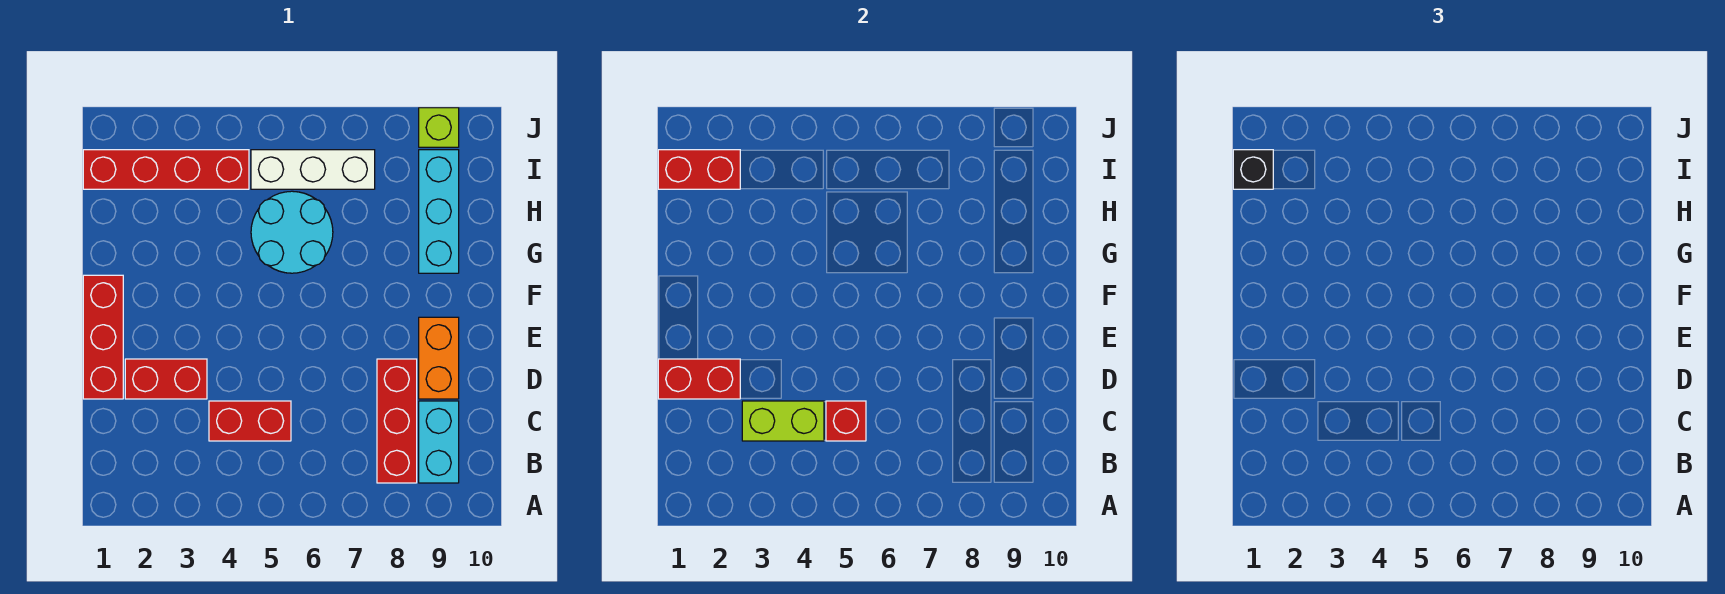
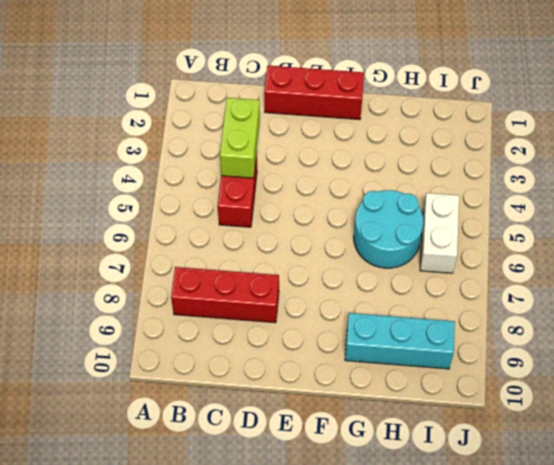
white 1x2 brick [420,193,459,273] -> white 1x3 brick [251,150,375,189]
none -> cyan 1x2 brick [419,401,459,483]
none -> red 1x2 brick [125,359,207,399]
none -> orange 1x2 brick [419,317,459,399]

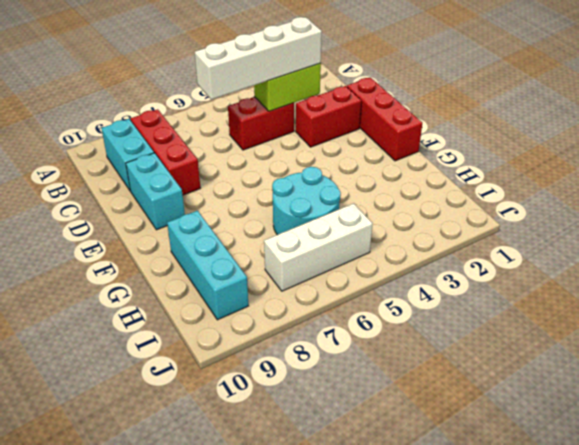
white 1x4 brick [195,17,322,100] -> none
cyan 1x2 brick [126,153,185,230] -> orange 1x2 brick [419,317,459,399]
none -> red 1x4 brick [83,150,249,189]
none -> lime 1x1 brick [419,108,459,147]
none -> red 1x1 brick [826,401,866,441]

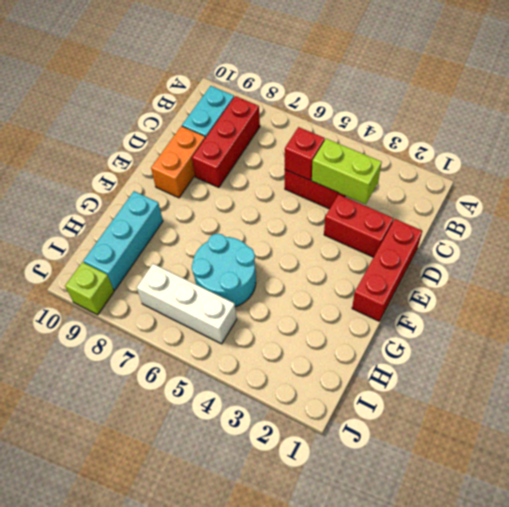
none -> red 1x4 brick [83,150,249,189]
none -> red 1x2 brick [658,359,740,399]
none -> red 1x2 brick [658,150,740,189]

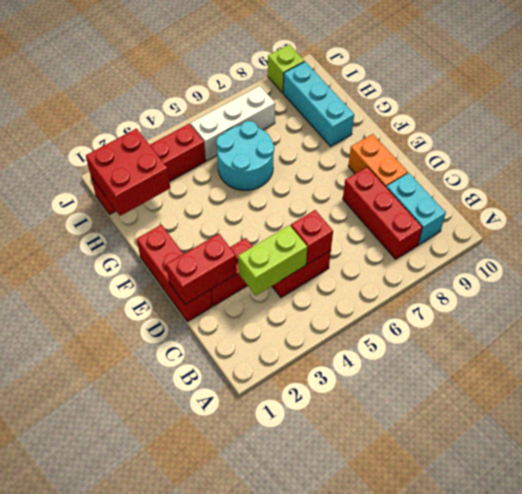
red 2x2 brick [86,129,170,216] -> red 1x2 brick [658,150,740,189]
none -> black 1x1 brick [1233,150,1273,189]

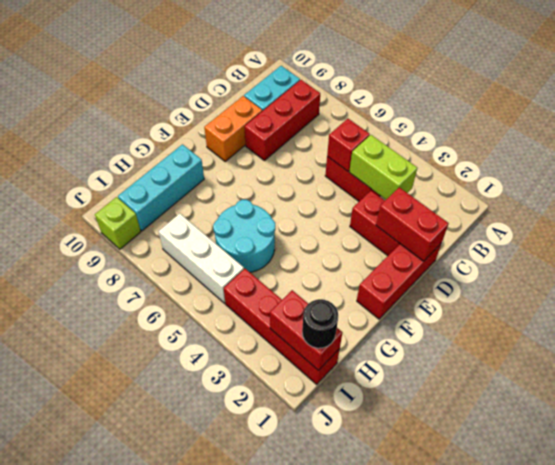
black 1x1 round brick [302,299,338,348] -> black 1x1 brick [1233,150,1273,189]

